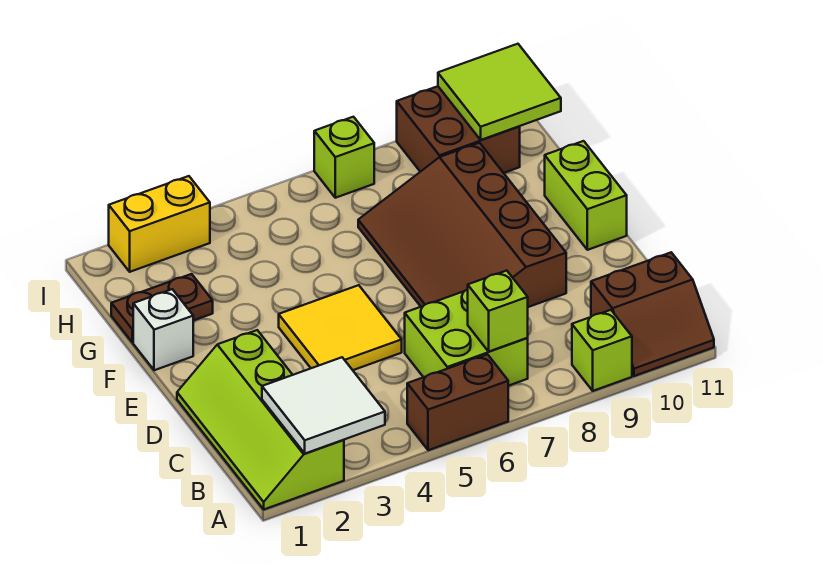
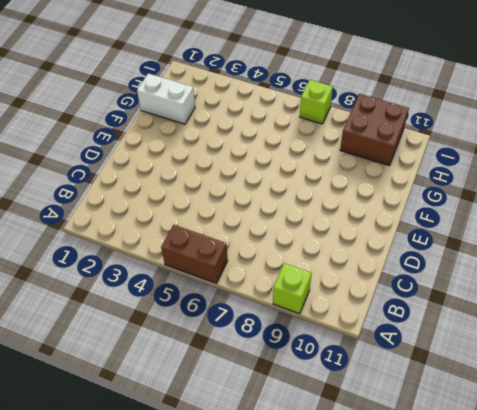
white 1x2 brick [137,74,195,124] -> brown 1x2 plate [111,274,213,342]
none -> lime 2x4 slope [177,330,344,509]
none -> brown 2x2 slope [591,252,714,376]
none -> lime 2x2 brick [405,289,528,386]

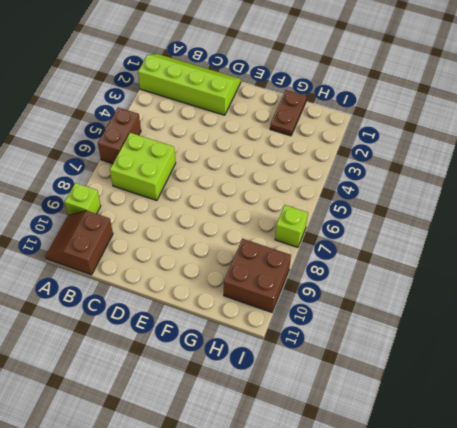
none -> yellow 2x2 tile [279,285,402,370]
none -> brown 3x4 slope [358,143,566,307]
none -> lime 1x2 brick [545,141,627,250]

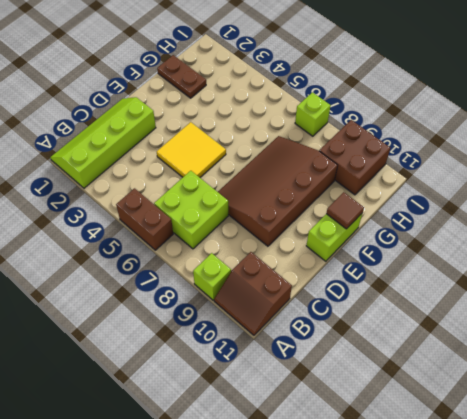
brown 1x1 tile [326,192,364,229] -> none
none -> white 1x1 brick [133,289,193,370]
none -> yellow 1x2 brick [109,176,210,272]
none -> white 2x2 tile [262,357,385,453]

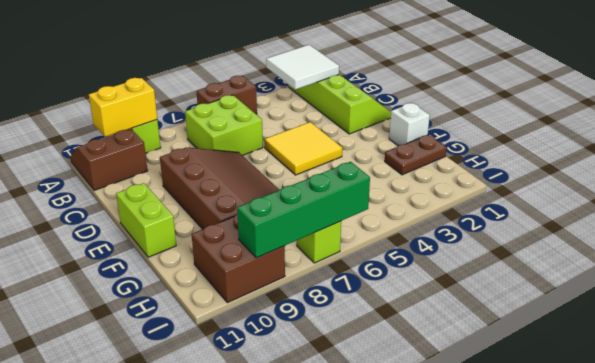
yellow 1x2 brick [89,78,157,137] -> yellow 1x2 brick moved to [109,176,210,272]
green 1x4 brick [237,162,370,258] -> none
none -> lime 1x1 brick [468,271,528,351]
none -> lime 2x2 tile [438,44,561,140]

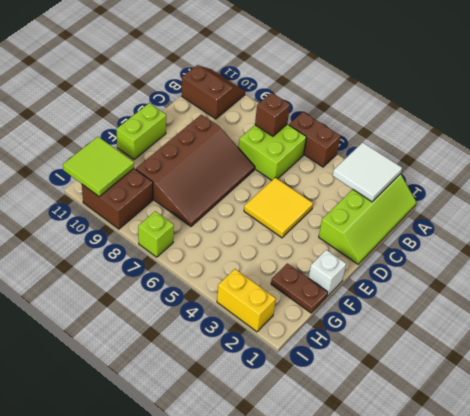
brown 1x1 brick [255,93,290,136] -> lime 1x1 brick [468,271,528,351]
none -> lime 1x1 brick [572,310,632,391]

